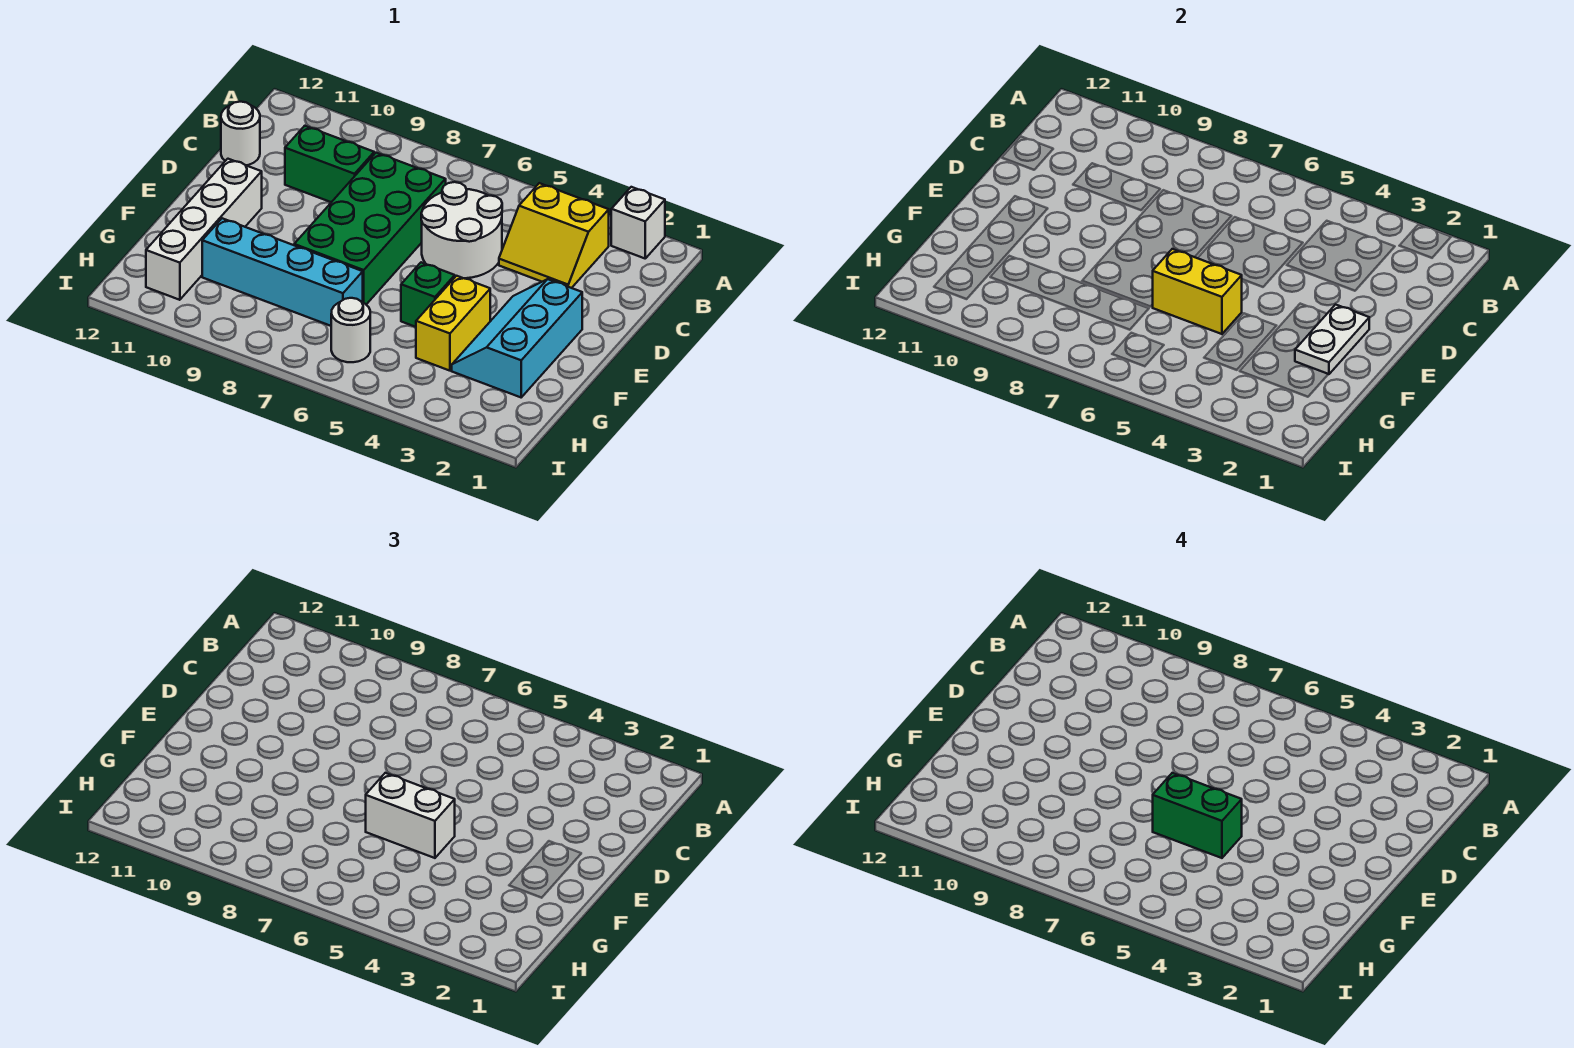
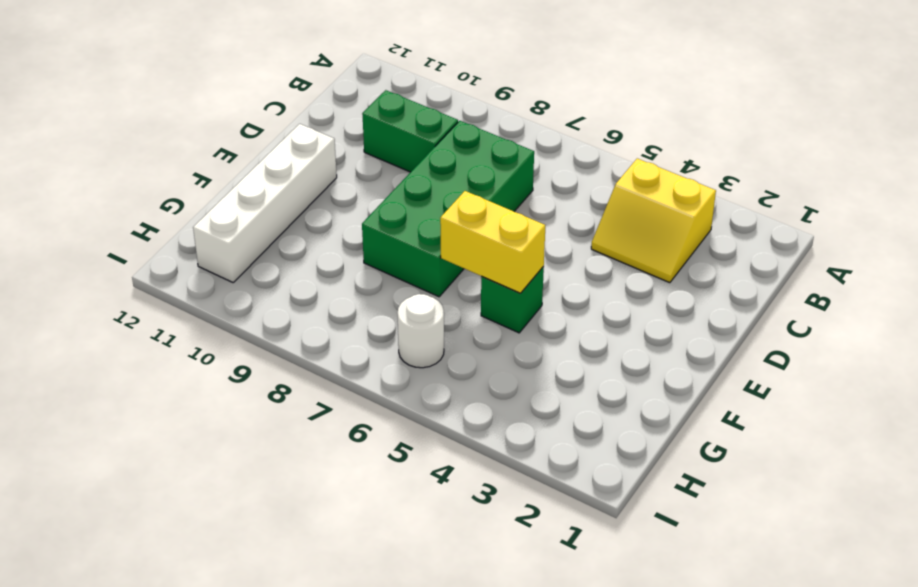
none -> white 1x1 brick [611,187,665,258]
none -> white 2x2 round brick [421,182,502,278]
none -> white 1x1 round brick [221,102,260,165]

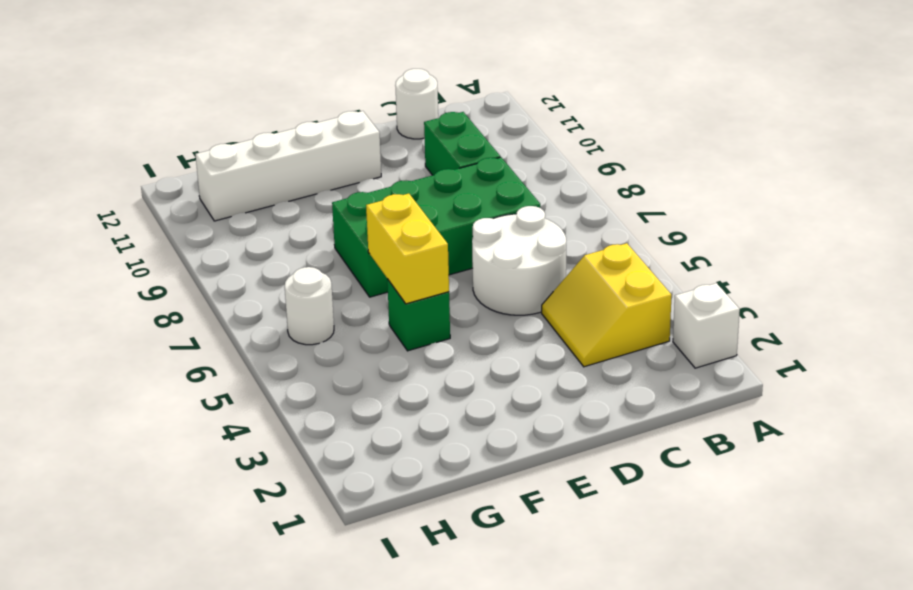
none -> cyan 2x3 slope [452,279,582,397]
none -> yellow 1x2 brick [416,276,490,371]
none -> cyan 1x4 brick [202,218,363,326]

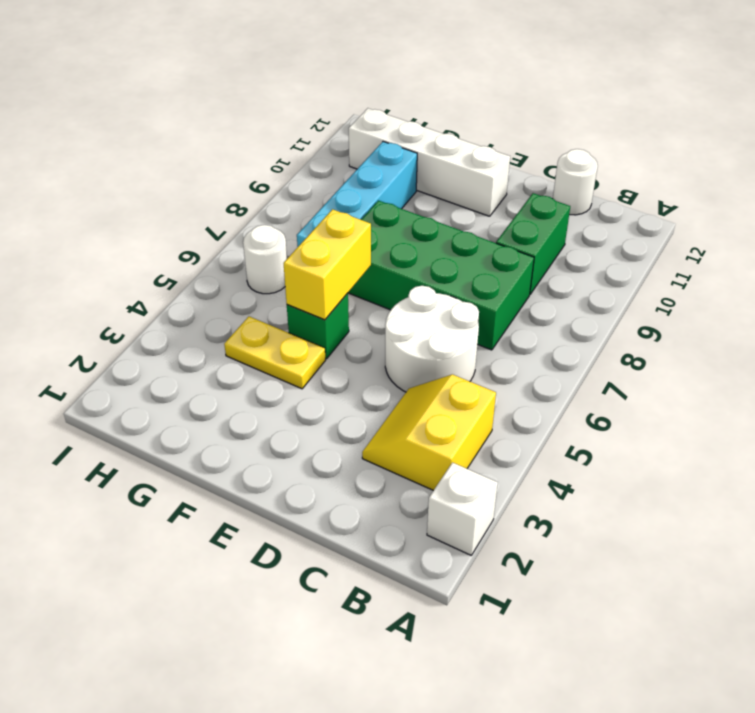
yellow 1x2 plate [224,317,326,389] -> yellow 1x2 brick [416,276,490,371]
none -> cyan 2x3 slope [452,279,582,397]
none -> white 1x2 plate [1295,305,1369,374]
none -> white 1x2 brick [366,773,455,858]

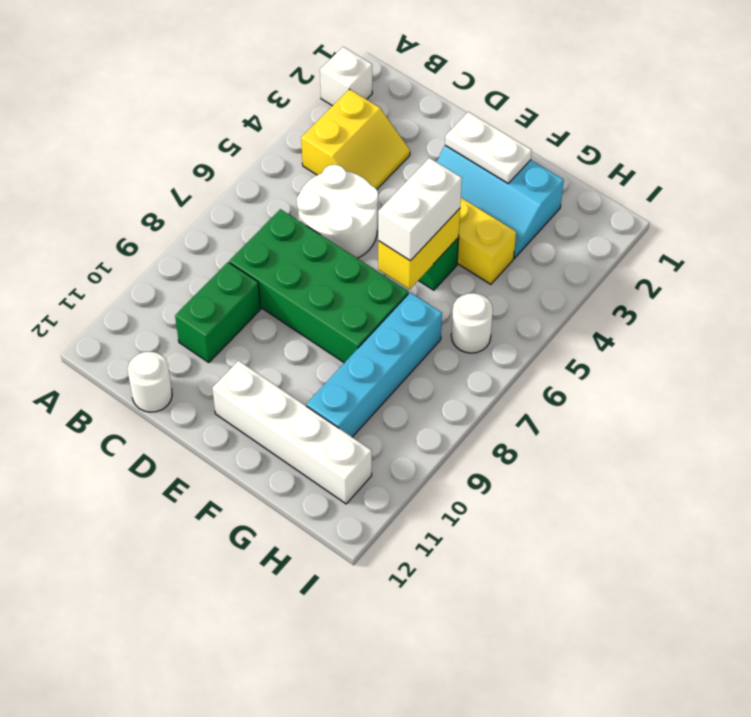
none -> green 1x2 brick [1153,773,1242,858]

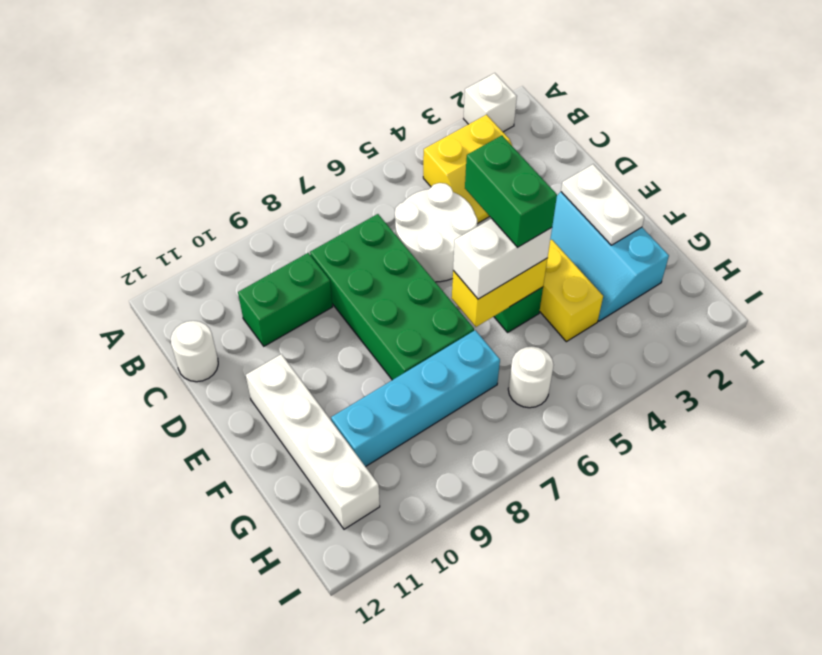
green 1x2 brick [465,136,557,247] -> green 1x2 brick turned to [1153,773,1242,858]

